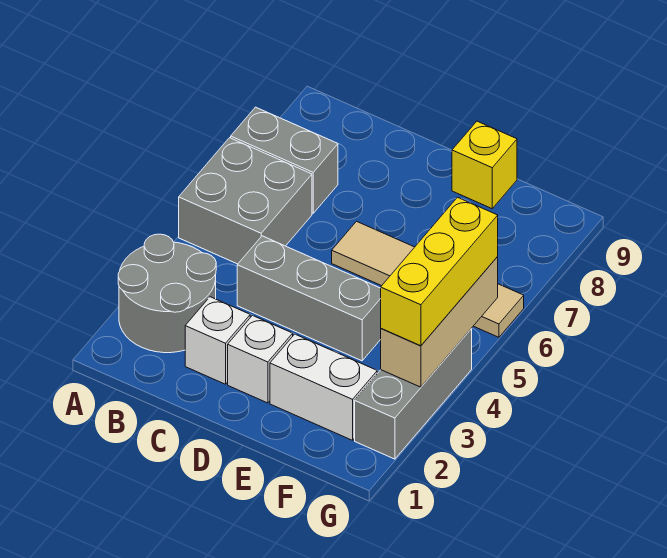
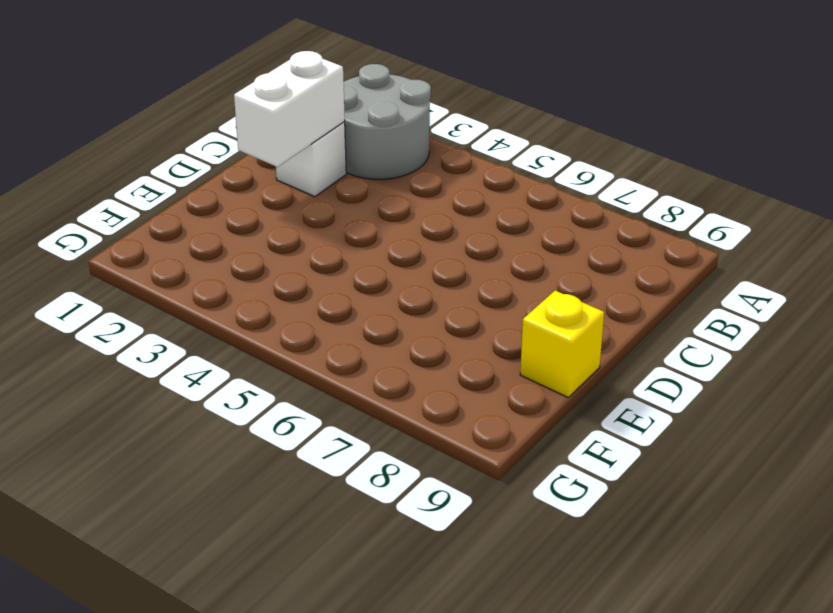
white 1x2 brick [234,51,345,167] -> white 1x2 brick moved to [270,334,377,440]
none -> grey 2x2 brick [179,138,312,264]
none -> grey 1x2 brick [231,107,338,213]
none -> grey 1x3 brick [237,236,381,361]

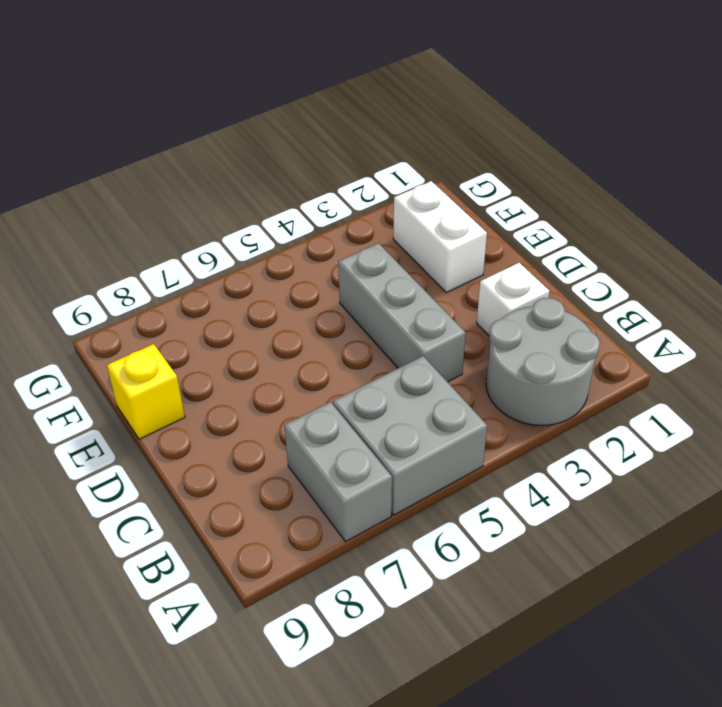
none -> white 1x1 brick [228,315,293,403]
none -> tan 1x4 tile [332,221,524,337]
none -> grey 1x3 brick [355,329,472,459]

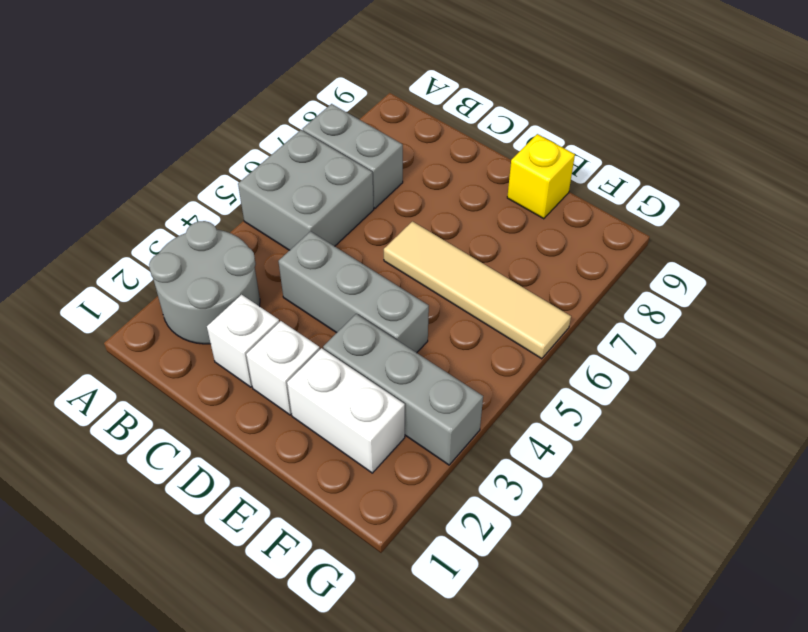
grey 1x3 brick [323,314,483,465] -> grey 1x3 brick turned to [355,329,472,459]
none -> tan 1x3 brick [381,257,498,387]
none -> yellow 1x3 brick [381,197,498,346]

